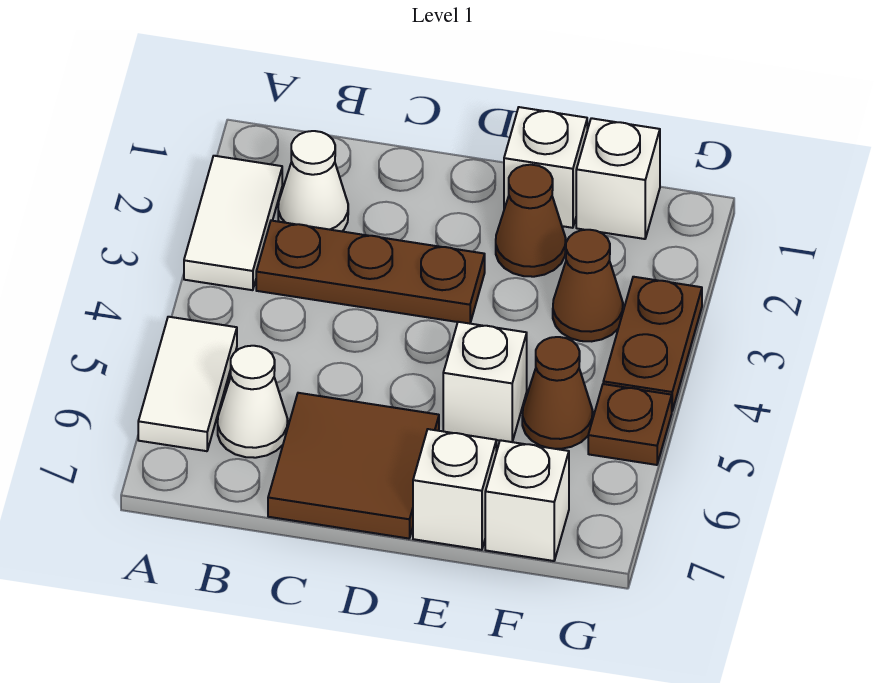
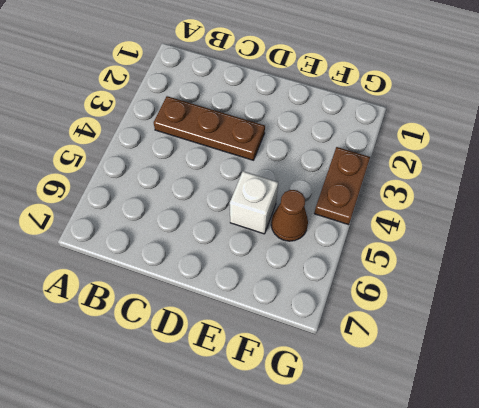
none -> white 1x2 tile [184,156,282,290]
none -> white 1x2 tile [138,317,237,451]
none -> white 1x1 cone [278,131,348,231]

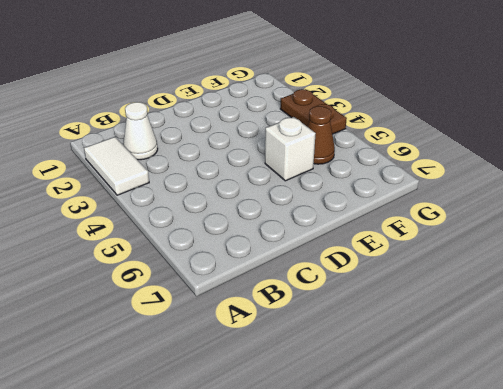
none -> white 1x2 tile [138,317,237,451]
none -> brown 1x3 plate [256,221,485,324]
none -> white 1x1 cone [218,346,288,458]

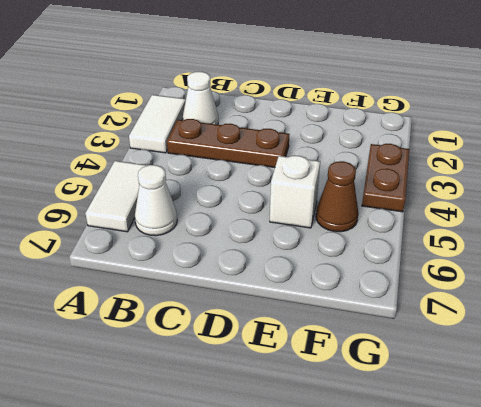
none -> brown 2x2 tile [268,393,439,539]
none -> white 1x1 brick [504,107,587,228]
none -> brown 1x1 cone [496,165,566,277]

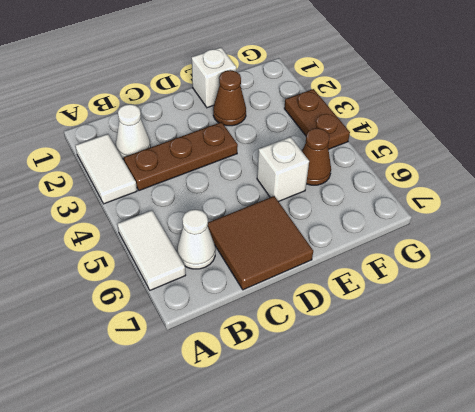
none -> white 1x1 brick [413,429,496,550]
none -> white 1x1 brick [576,118,660,239]
none -> brown 1x1 cone [553,230,623,341]

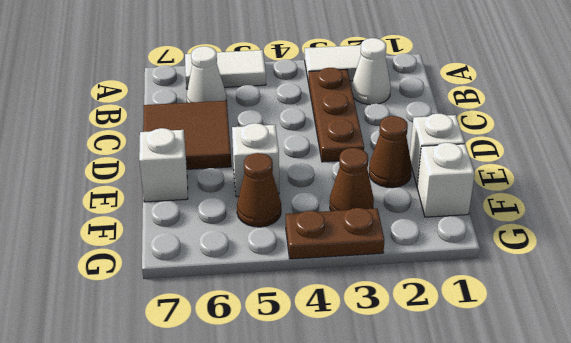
none -> white 1x1 brick [485,440,569,561]
none -> brown 1x1 plate [588,384,672,465]

